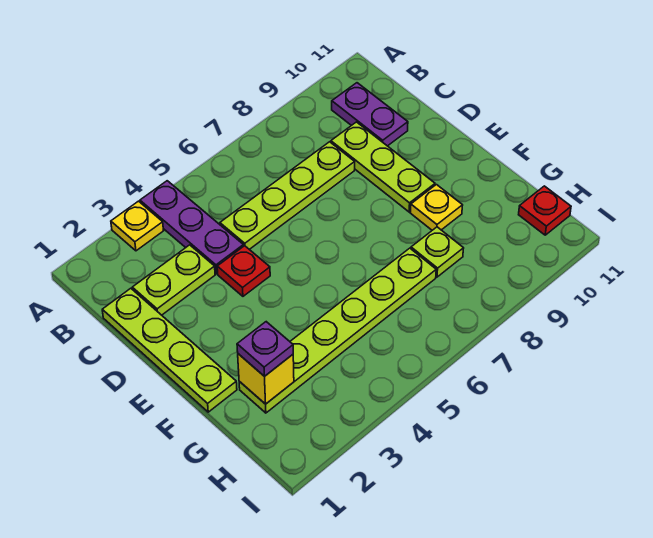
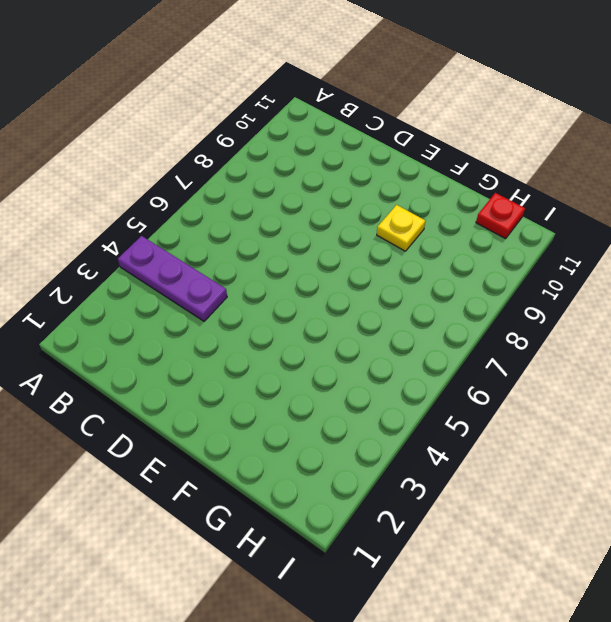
none -> yellow 1x1 plate [111,201,164,251]
none -> purple 1x2 plate [332,83,408,146]
none -> lime 1x4 plate [102,288,237,412]

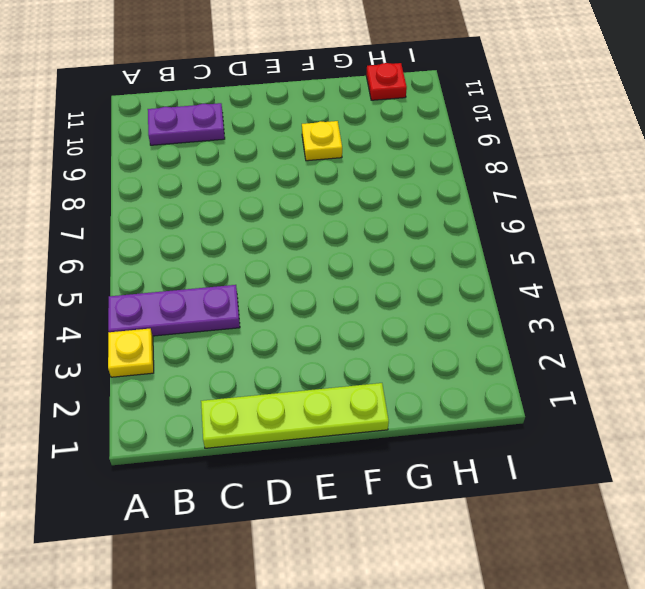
none -> lime 1x2 plate [132,245,215,315]
none -> lime 1x4 plate [220,142,355,249]
none -> lime 1x3 plate [331,122,435,212]

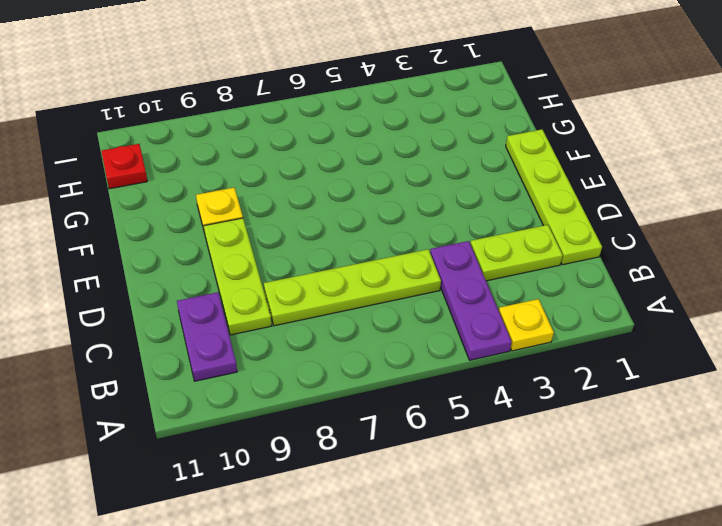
none -> red 1x1 plate [217,246,270,296]
none -> lime 1x6 plate [239,248,436,413]
none -> lime 1x1 plate [411,227,464,277]

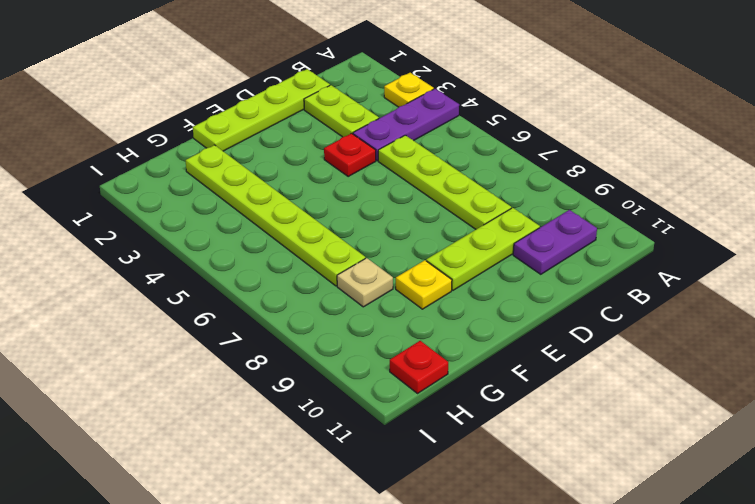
tan 1x1 plate [337,258,393,307] -> lime 1x1 plate [411,227,464,277]
none -> yellow 1x1 brick [238,354,294,404]
none -> purple 1x1 plate [237,322,293,376]

